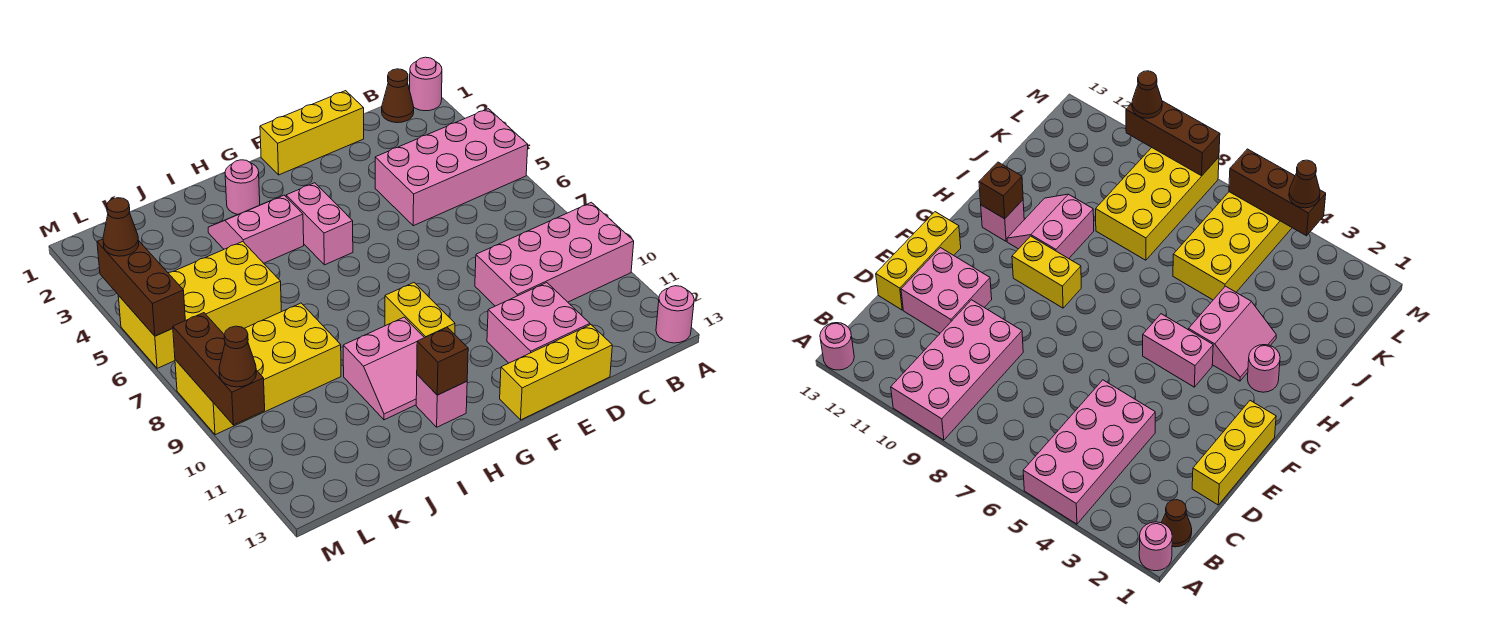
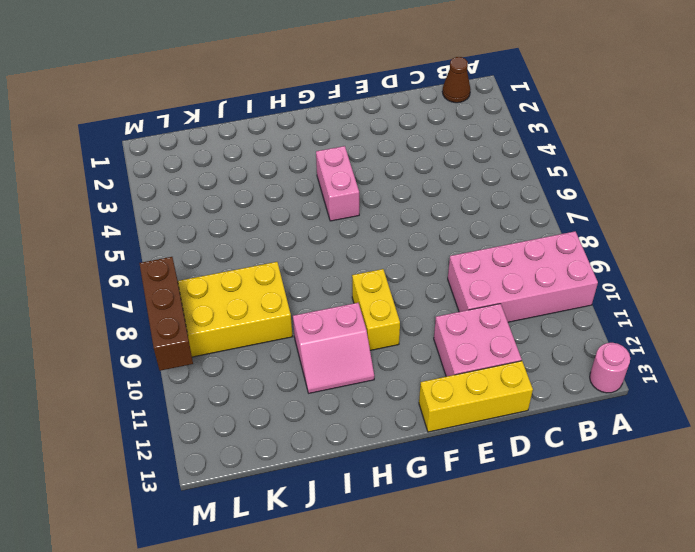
none -> pink 1x1 round brick [410,57,442,111]
none -> pink 2x4 brick [375,109,528,226]
none -> yellow 1x3 brick [260,91,364,175]

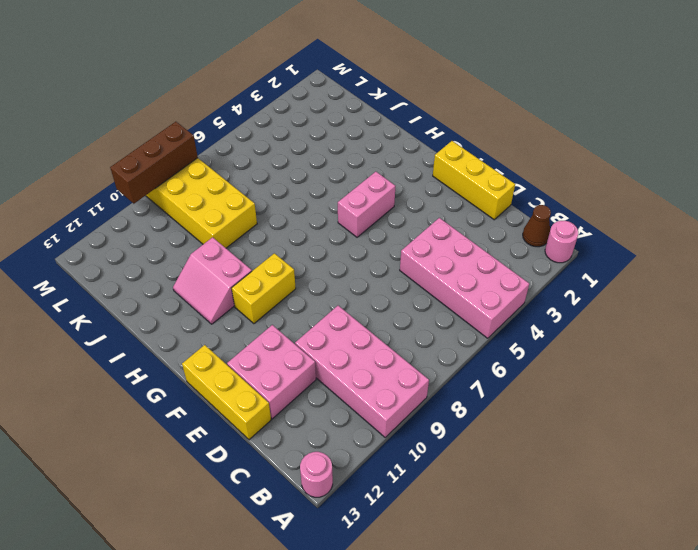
none -> pink 1x1 round brick [225,160,260,214]
none -> pink 2x2 slope [208,195,304,263]
none -> pink 1x1 brick [416,375,467,427]

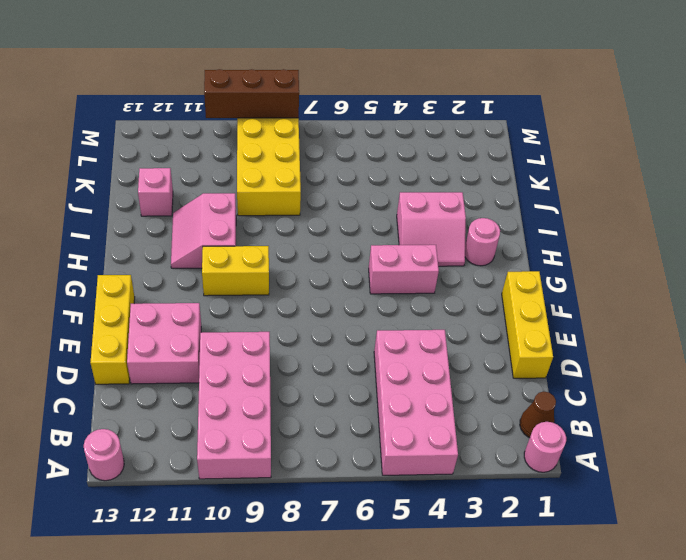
pink 2x2 slope [397,192,466,266] -> pink 2x2 slope turned to [208,195,304,263]
pink 1x1 brick [138,168,173,216] -> pink 1x1 brick moved to [416,375,467,427]
none -> yellow 2x4 brick [118,242,281,368]
none -> brown 1x1 brick [417,327,468,395]
none -> brown 1x3 brick [97,239,185,336]

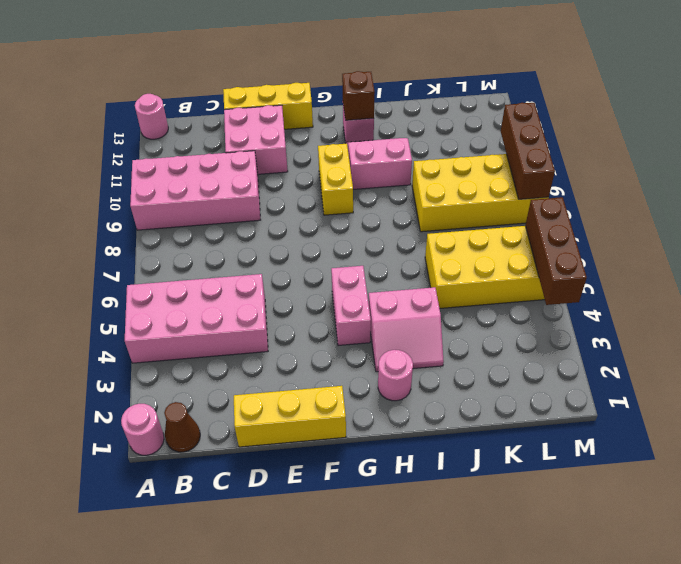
none -> brown 1x1 cone [103,198,139,256]
none -> brown 1x1 cone [219,326,256,387]

